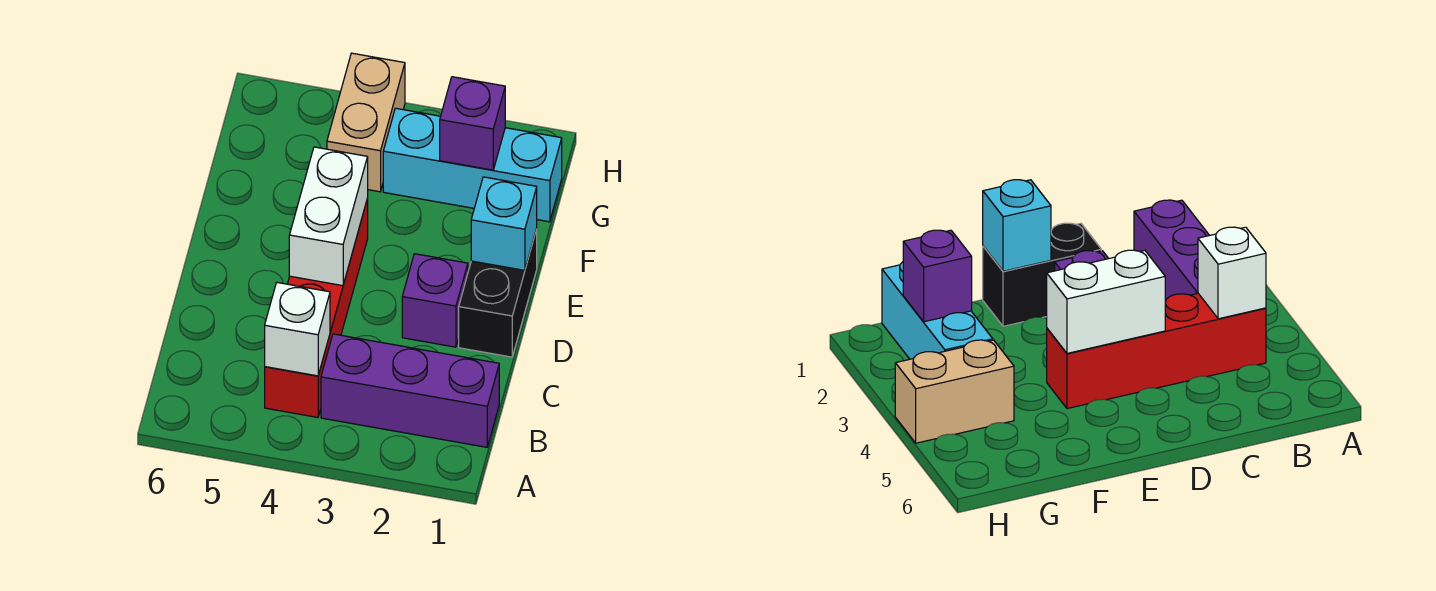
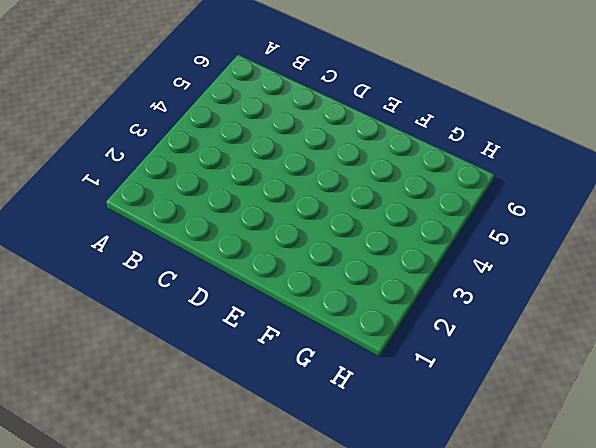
none -> purple 1x3 brick [321,334,499,447]
none -> red 1x4 brick [265,198,368,417]

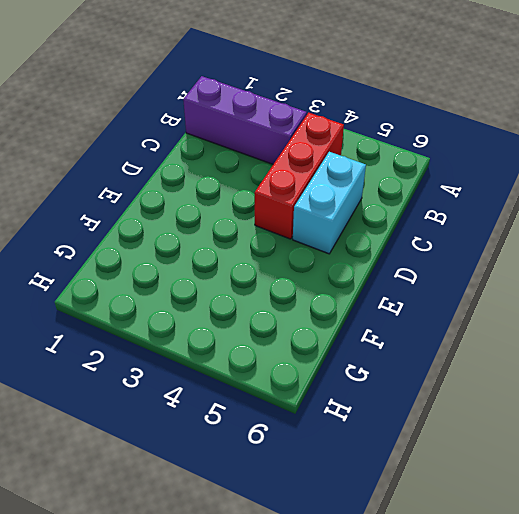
red 1x3 brick [255,113,344,239] -> red 1x4 brick [265,198,368,417]
cyan 1x2 brick [293,152,366,254] -> none
none -> black 1x2 brick [459,229,537,357]
none -> purple 1x1 brick [402,254,468,347]

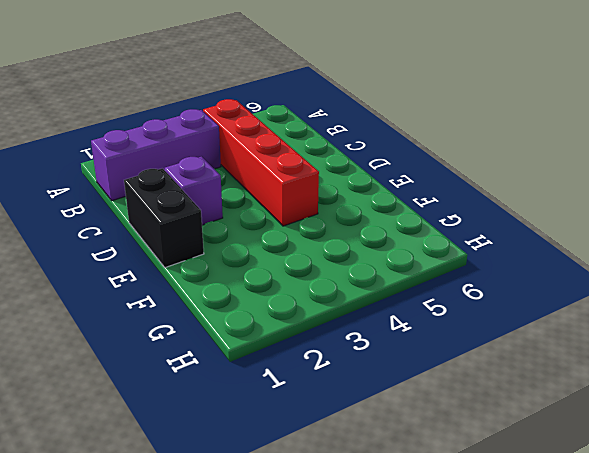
none -> cyan 1x3 brick [383,108,562,222]
none -> tan 1x2 brick [327,53,405,192]

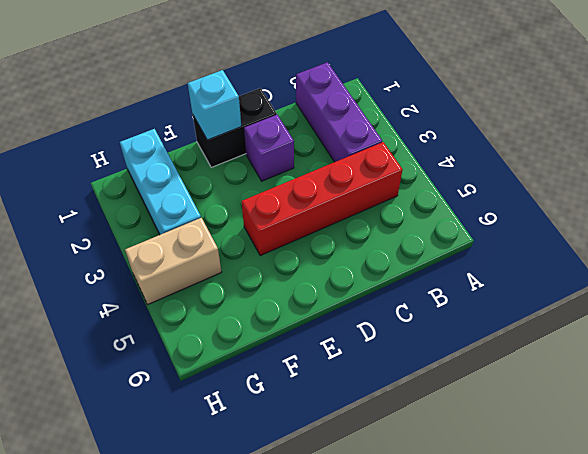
none -> white 1x1 brick [265,283,330,376]
none -> white 1x2 brick [289,147,368,286]

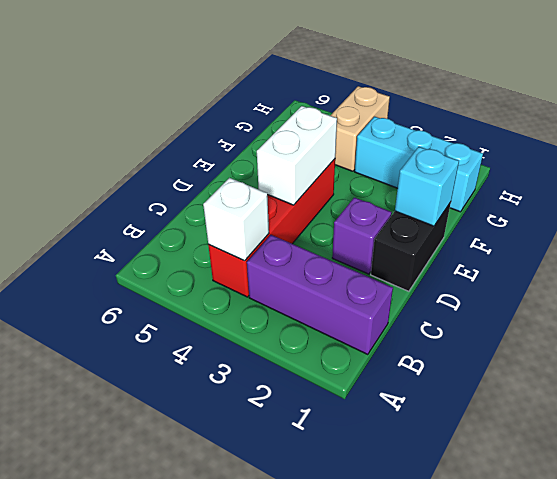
none -> purple 1x1 brick [440,77,505,170]

